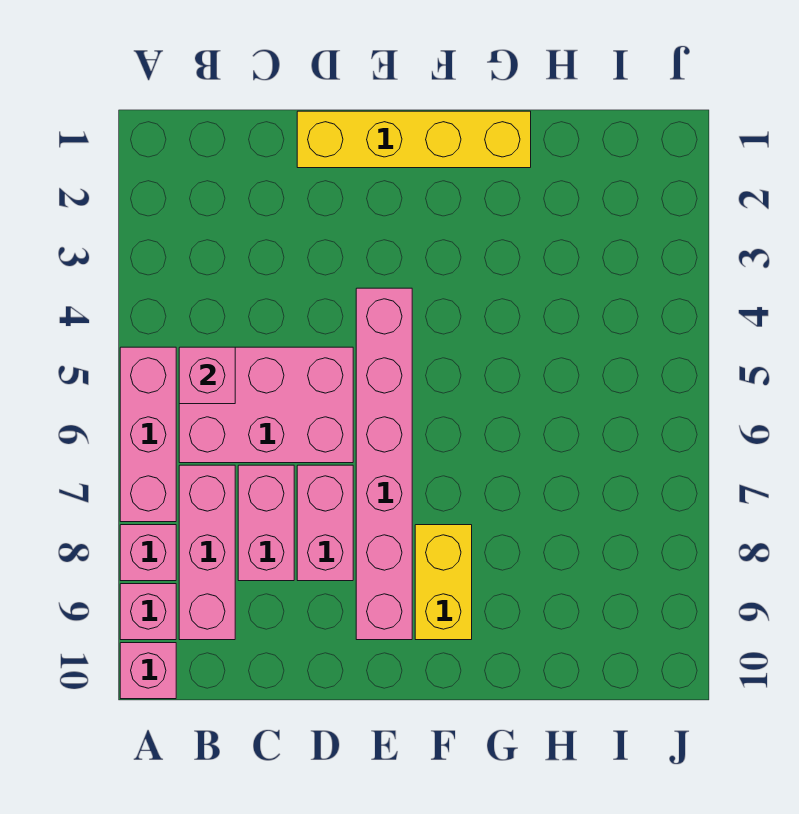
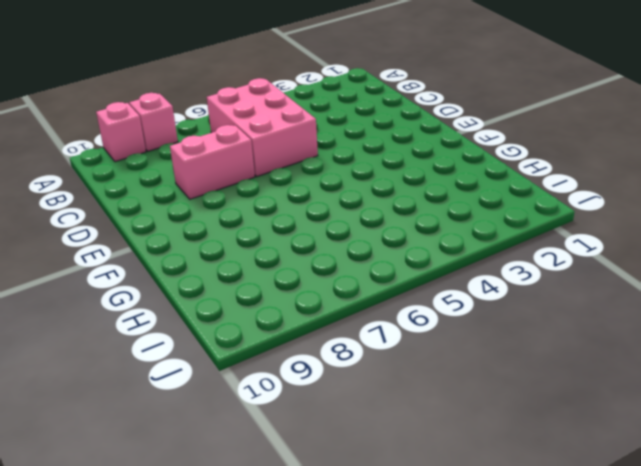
none -> pink 1x3 brick [120,347,176,522]
none -> pink 1x1 brick [120,643,176,699]
none -> pink 1x3 brick [179,465,235,640]

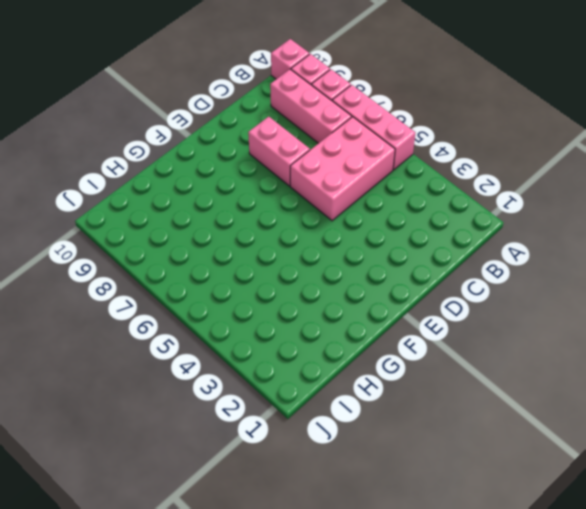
none -> pink 1x2 brick [238,465,294,581]
none -> yellow 1x4 brick [297,111,531,168]
none -> pink 1x6 brick [356,288,412,640]

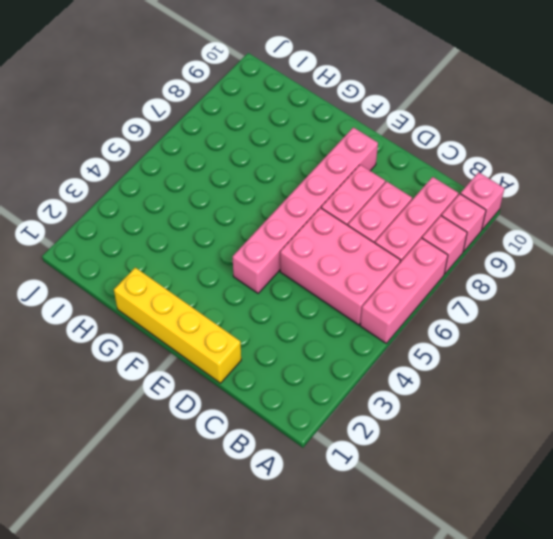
none -> yellow 1x2 brick [415,525,472,640]
none -> pink 1x1 brick [179,347,235,404]

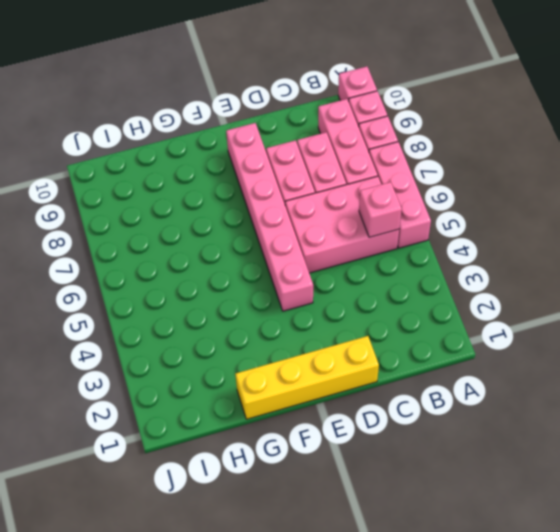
none -> yellow 1x2 brick [415,525,472,640]

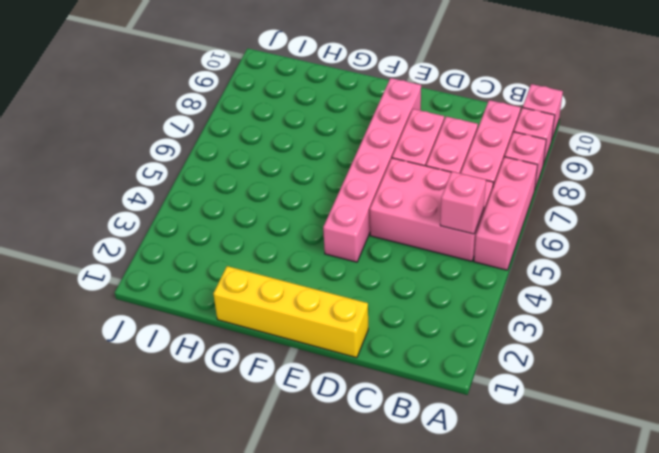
none -> yellow 1x2 brick [415,525,472,640]

